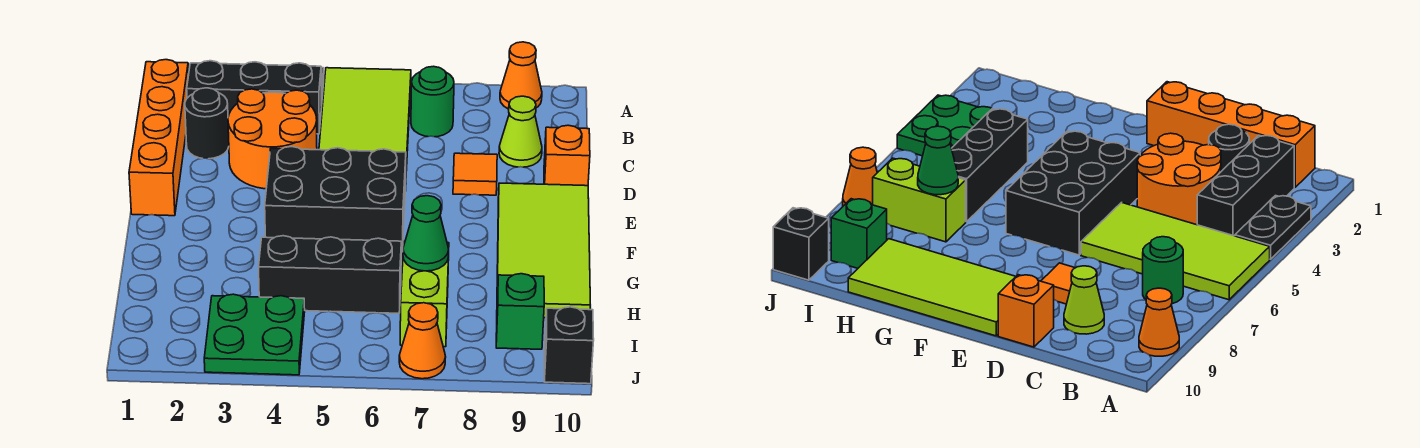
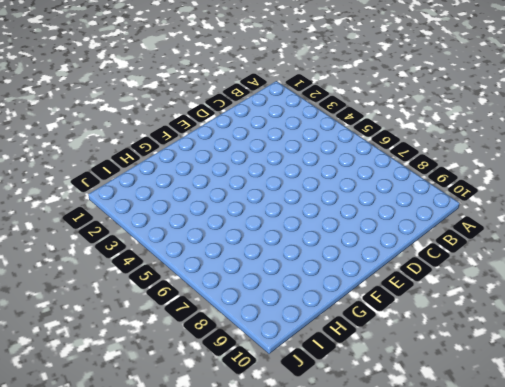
none -> black 1x2 plate [1235,196,1311,259]
none -> lime 2x4 tile [319,68,411,191]
none -> orange 1x1 cone [500,42,542,109]

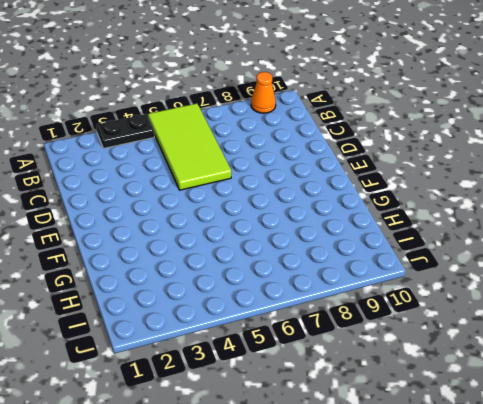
none -> orange 1x4 brick [129,60,189,216]
none -> black 1x3 brick [187,61,322,134]
none -> green 1x1 round brick [411,66,454,137]

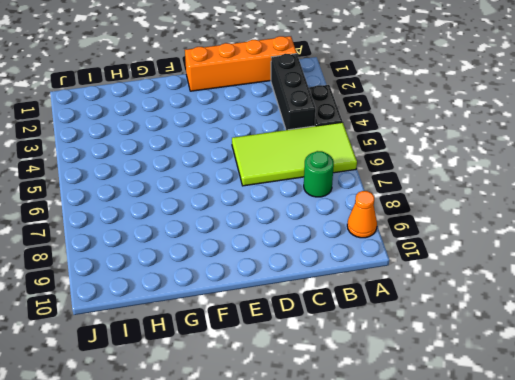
none -> black 1x1 round brick [185,88,229,159]
none -> orange 2x2 round brick [228,89,317,189]
none -> lime 1x1 cone [499,96,542,167]

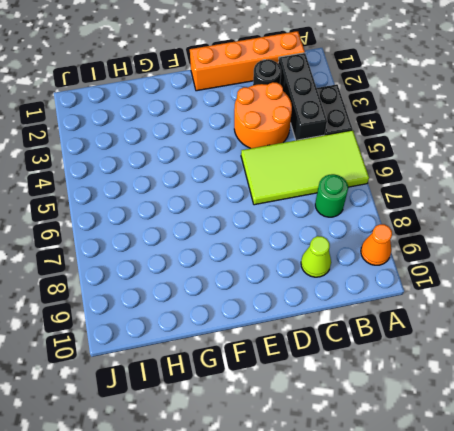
none -> orange 1x1 tile [453,153,497,195]
none -> orange 1x1 brick [544,125,590,186]
none -> black 2x3 brick [265,147,406,252]

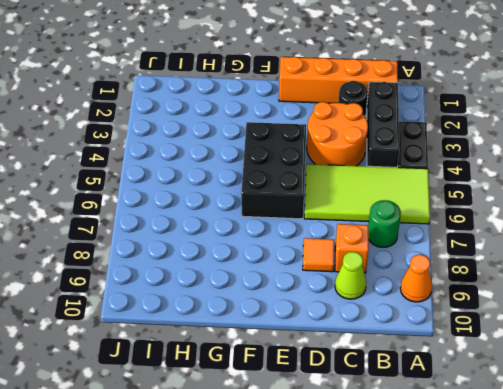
orange 1x1 brick [335,224,369,273] -> orange 1x1 brick moved to [544,125,590,186]
none -> lime 2x4 tile [497,183,590,318]
none -> black 1x3 brick [259,236,401,313]
none -> lime 1x2 brick [400,241,449,347]

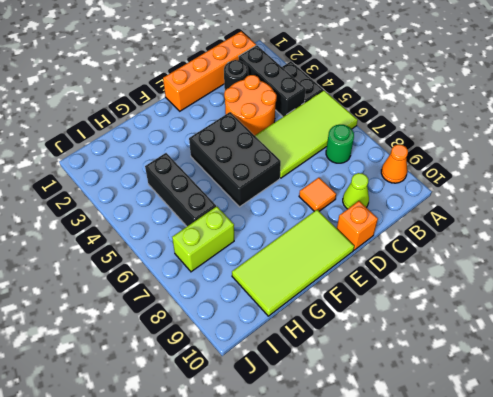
none -> green 2x2 plate [204,294,305,375]
none -> green 1x1 brick [496,274,544,349]
none -> orange 1x1 cone [399,303,446,379]

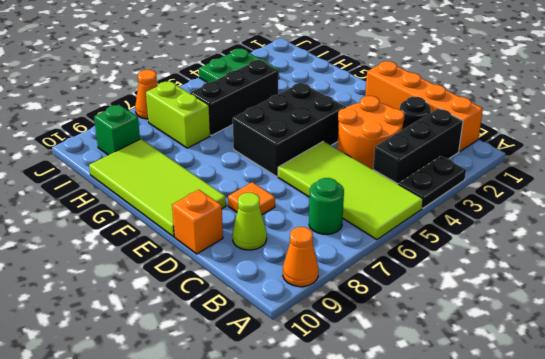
none -> black 1x1 brick [544,307,594,384]
none -> green 1x1 cone [403,196,449,271]

